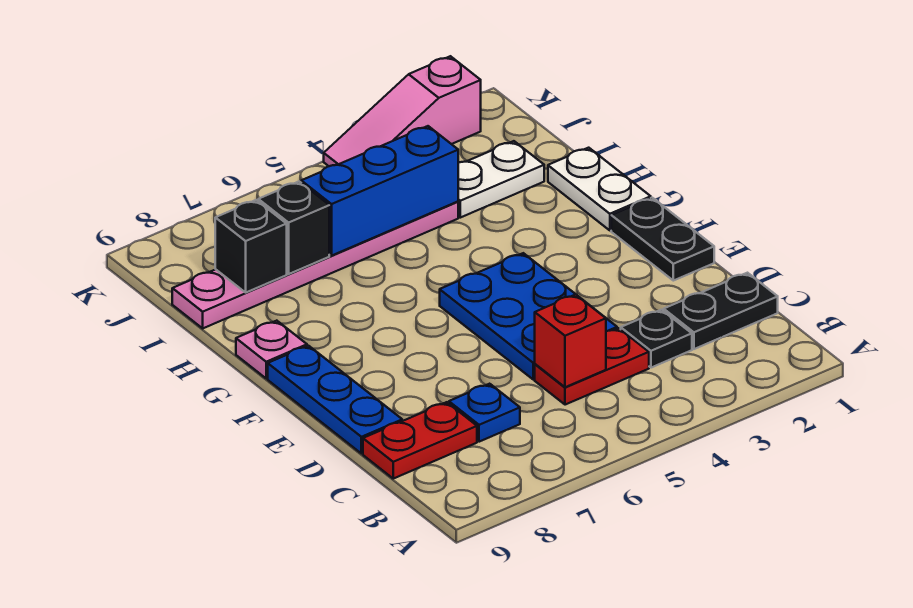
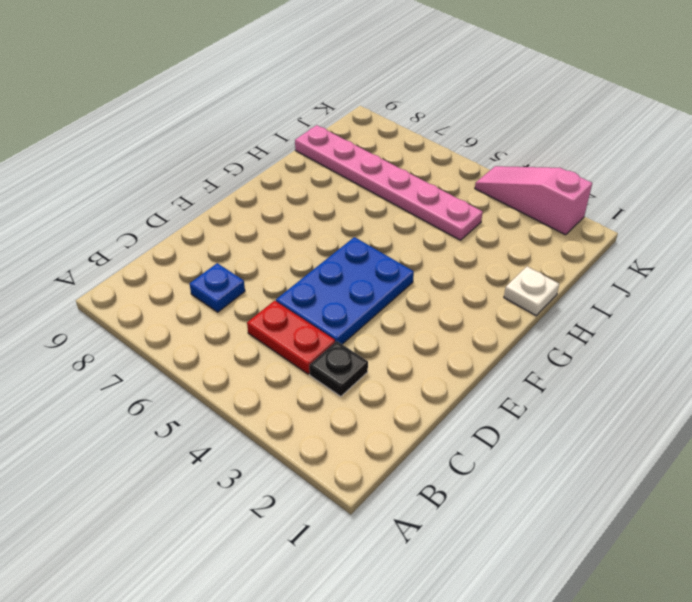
white 1x1 plate [504,267,559,316] -> white 1x2 plate [548,148,651,230]
none -> black 1x2 plate [664,273,778,349]
none -> red 1x2 plate [363,402,477,479]
none -> blue 1x3 plate [268,346,402,454]

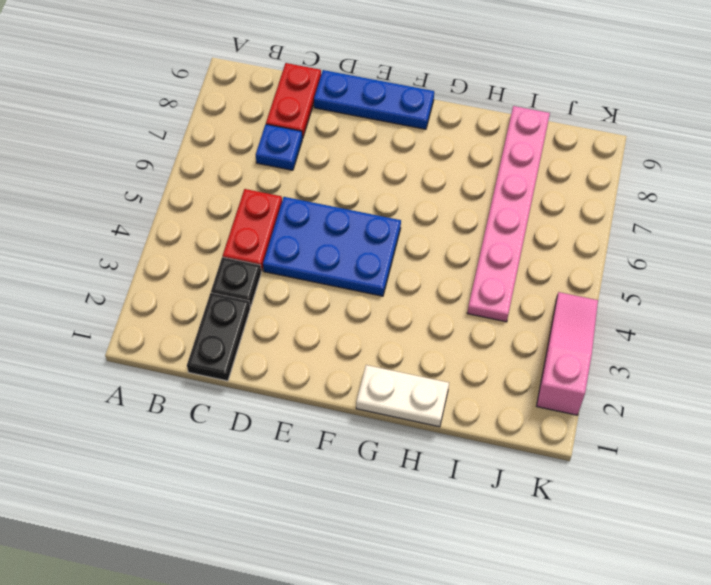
none -> black 1x2 plate [611,198,714,281]
none -> pink 1x1 plate [236,321,307,378]
none -> white 1x2 plate [458,141,544,218]

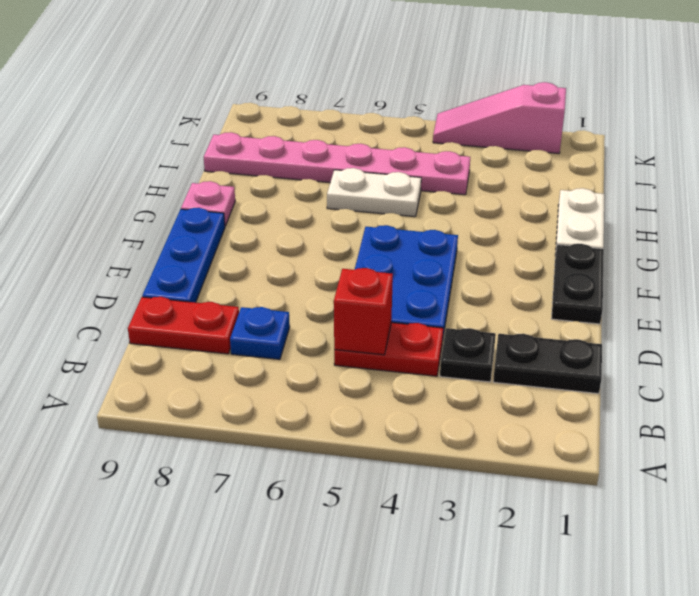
white 1x2 plate [327,168,421,217] -> white 1x2 plate moved to [458,141,544,218]
none -> blue 1x3 brick [301,126,458,256]
none -> black 1x1 brick [258,182,329,274]
none -> black 1x1 brick [215,200,287,292]

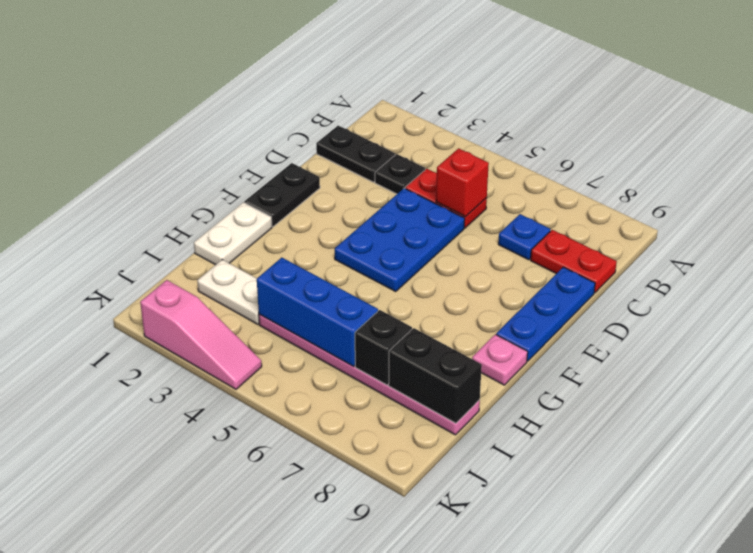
black 1x2 brick [389,328,482,423] -> black 1x1 brick [215,200,287,292]

